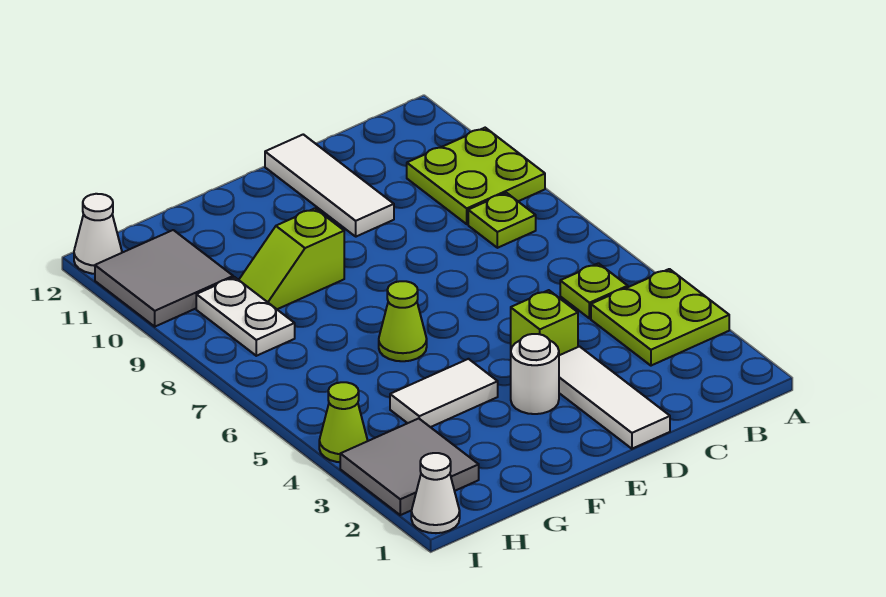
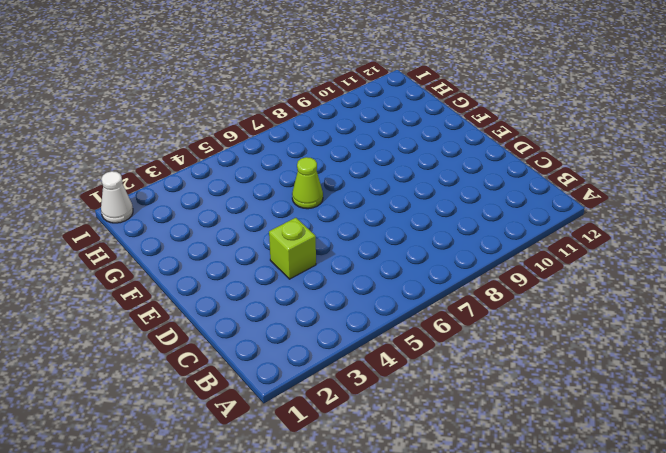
none -> lime 2x2 plate [591,269,729,366]
none -> lime 2x2 plate [407,128,545,224]
none -> lime 1x1 plate [560,263,628,319]

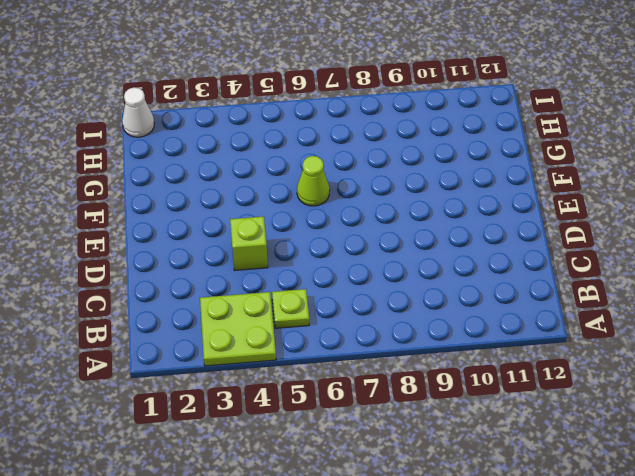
none -> lime 2x2 plate [407,128,545,224]
none -> lime 1x1 plate [468,193,536,248]
none -> white 1x3 tile [559,347,670,449]

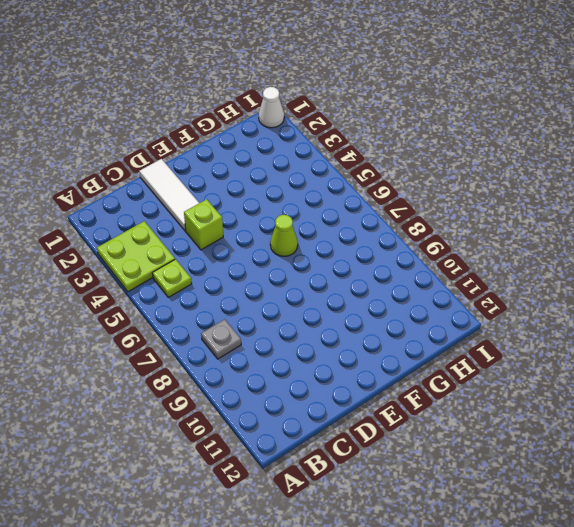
grey 1x1 plate [201,319,241,359] -> lime 1x1 plate [468,193,536,248]
none -> lime 2x2 plate [407,128,545,224]
none -> white 1x3 tile [265,134,394,237]
none -> white 1x1 round brick [511,334,559,414]

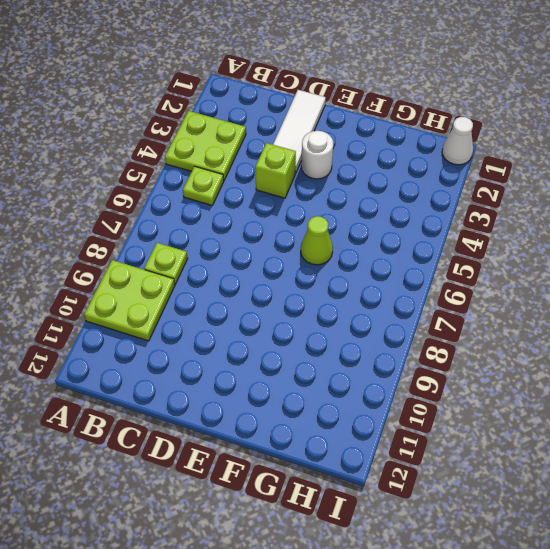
none -> white 1x3 tile [265,134,394,237]
none -> white 1x2 tile [390,359,498,427]
none -> lime 1x2 slope [239,208,344,309]

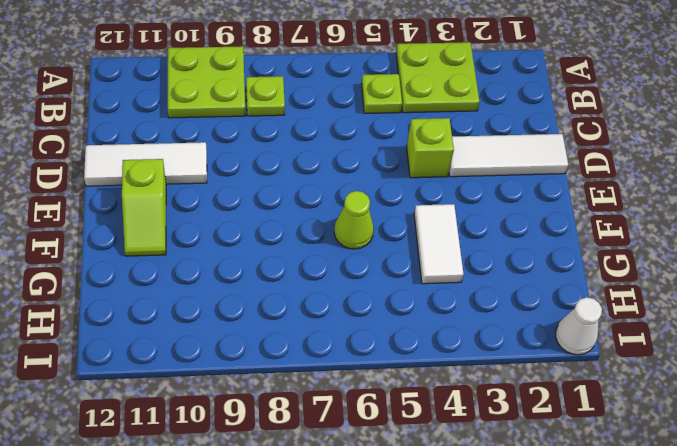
lime 1x2 slope [122,159,166,256] -> lime 1x2 slope moved to [239,208,344,309]
none -> white 1x1 round brick [511,334,559,414]
none -> grey 2x2 tile [340,418,479,515]
none -> white 1x2 plate [196,277,295,356]

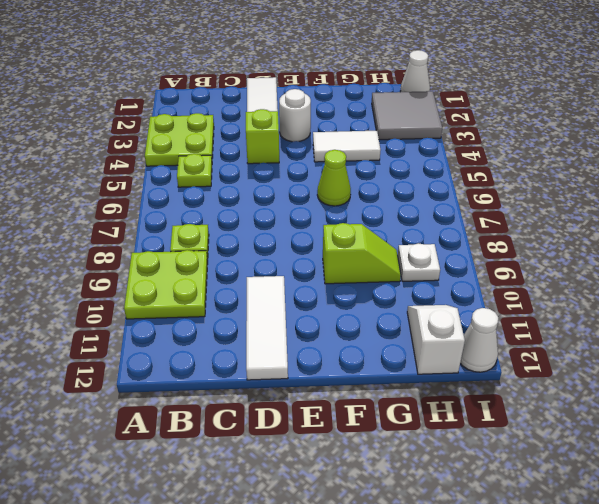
white 1x1 plate [398,243,440,281] -> white 1x2 plate [196,277,295,356]
white 1x2 slope [407,305,465,374] -> grey 2x2 tile [95,230,233,327]
none -> lime 1x1 cone [319,382,367,462]

